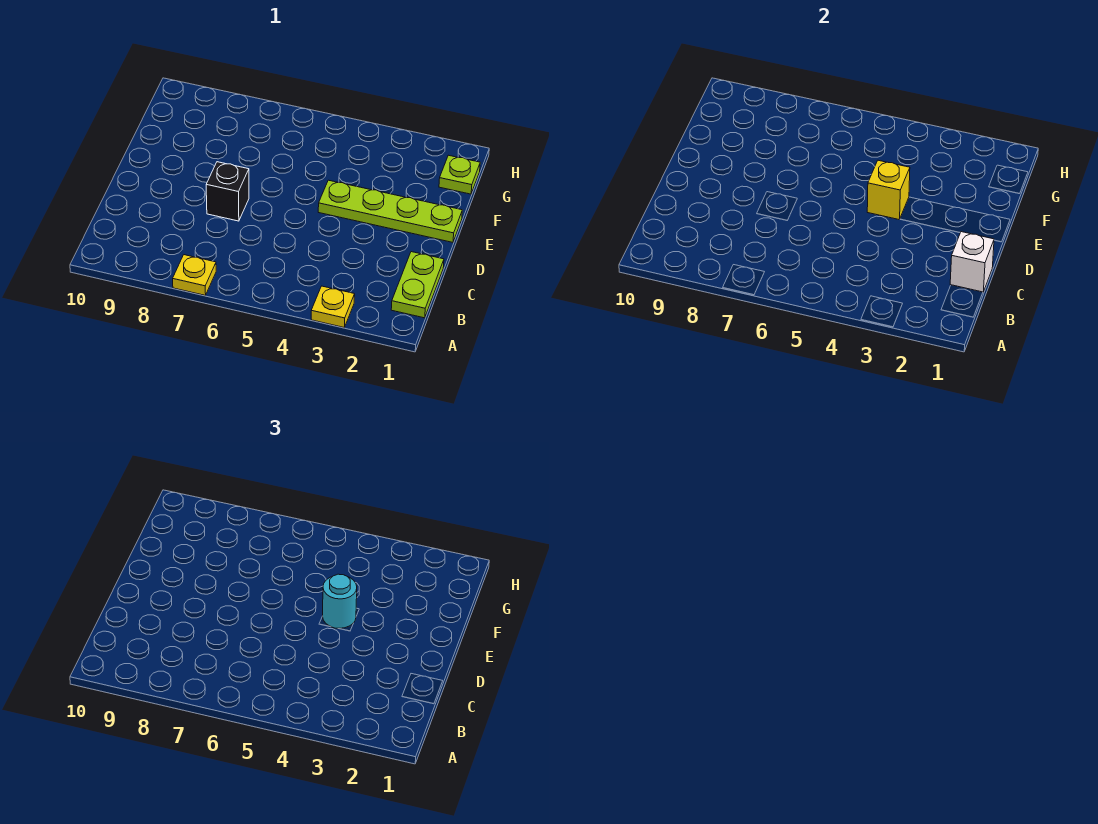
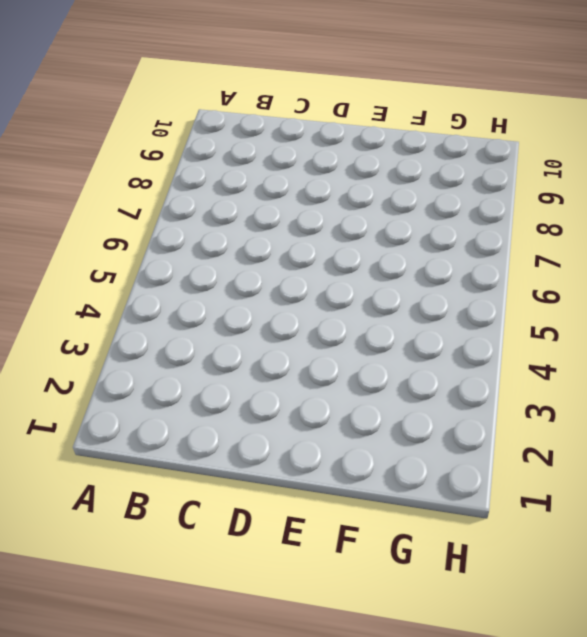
none -> yellow 1x1 plate [311,286,355,327]
none -> yellow 1x1 plate [173,255,216,295]

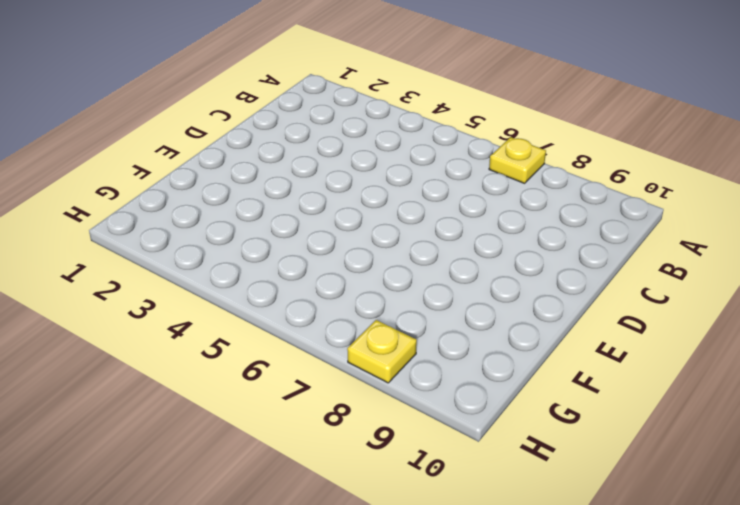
yellow 1x1 plate [347,320,417,383] -> yellow 1x1 plate moved to [311,286,355,327]
none -> lime 1x2 plate [391,252,444,318]
none -> black 1x1 brick [206,162,249,221]

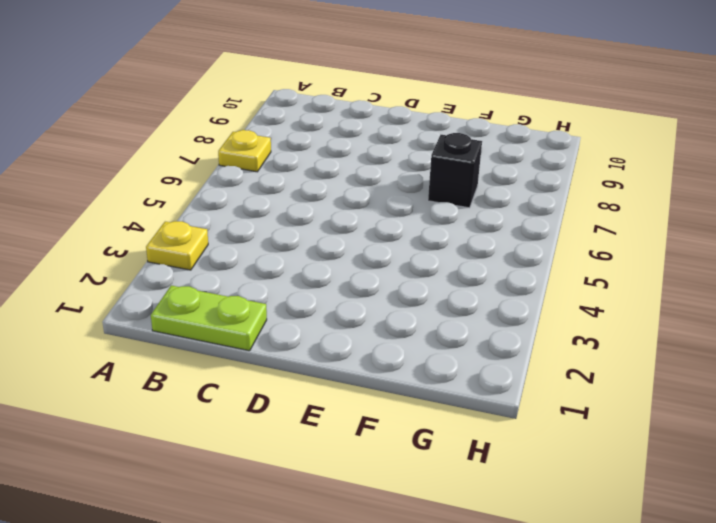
black 1x1 brick [428,133,482,208] -> black 1x1 brick moved to [206,162,249,221]
none -> lime 1x4 plate [318,180,462,242]
none -> lime 1x1 plate [439,155,480,194]

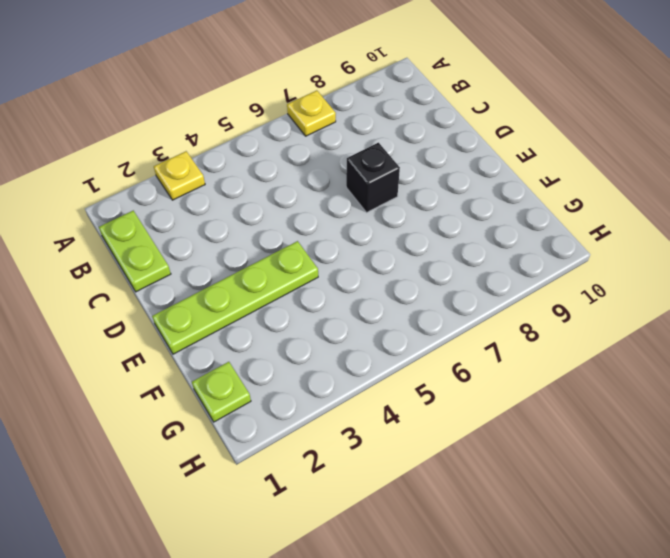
none -> white 1x1 brick [950,232,994,292]
none -> yellow 1x1 brick [867,160,910,220]

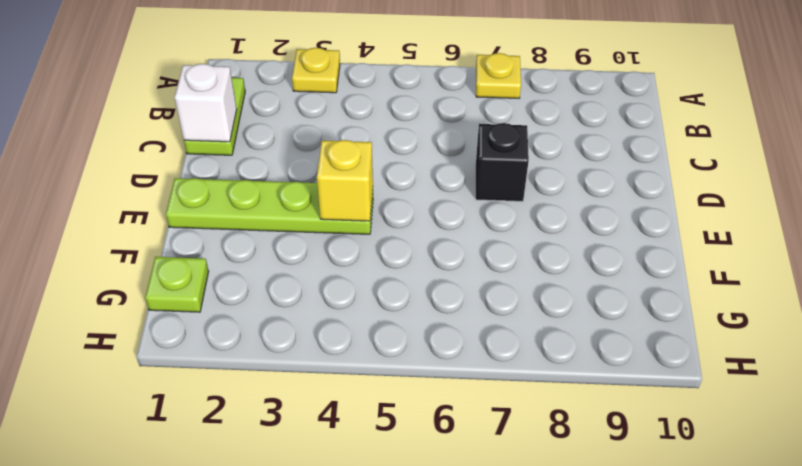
none -> cyan 1x1 round brick [323,574,357,628]

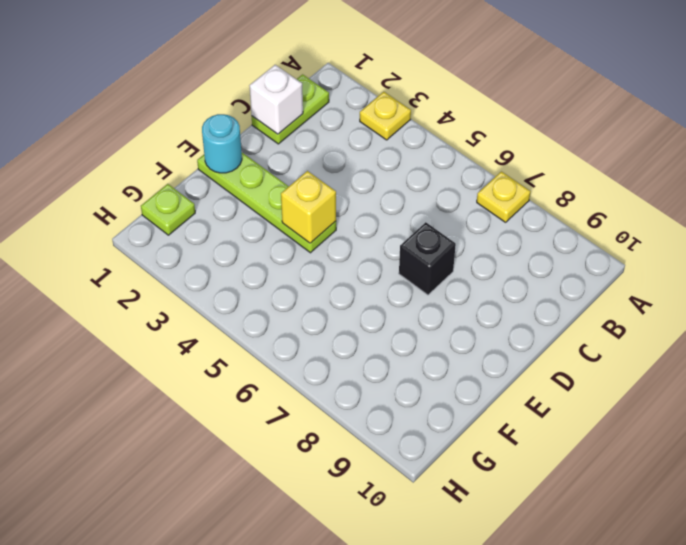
cyan 1x1 round brick [202,114,242,173] -> cyan 1x1 round brick moved to [323,574,357,628]

